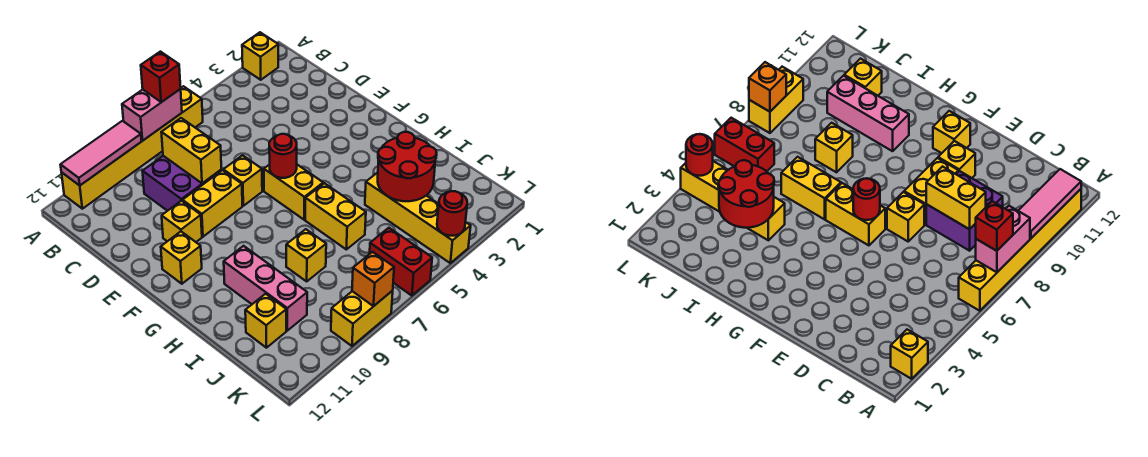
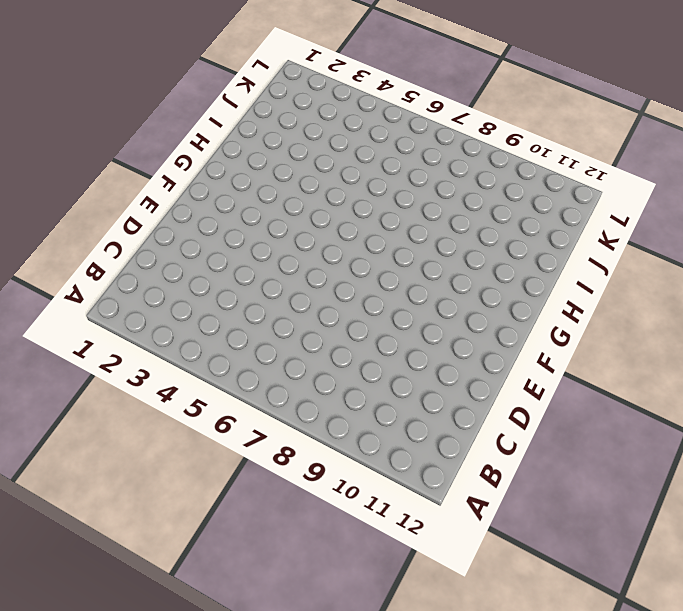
none -> yellow 1x1 brick [242,32,278,80]
none -> yellow 1x6 brick [61,86,203,209]
none -> purple 2x2 brick [143,156,222,211]

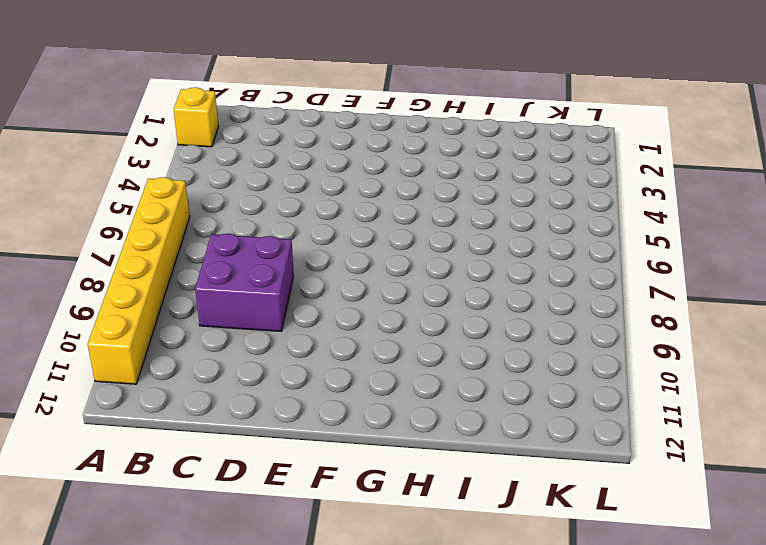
none -> yellow 1x1 brick [223,155,262,206]
none -> yellow 1x2 brick [183,170,242,237]
none -> yellow 1x1 brick [162,201,202,242]

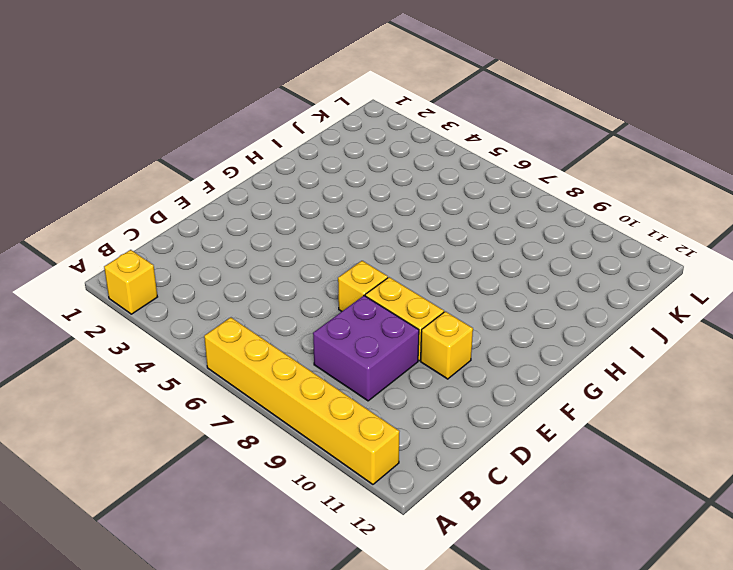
none -> yellow 1x2 brick [264,164,323,220]
none -> yellow 1x1 brick [161,232,202,284]
none -> yellow 1x2 brick [305,183,366,249]

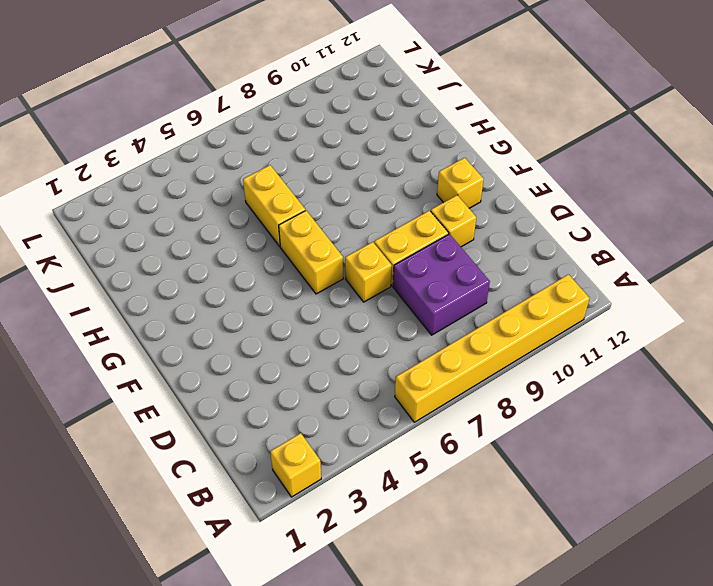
none -> pink 1x3 brick [224,246,307,331]
none -> yellow 1x4 brick [365,173,471,263]
none -> yellow 1x1 brick [286,229,326,281]

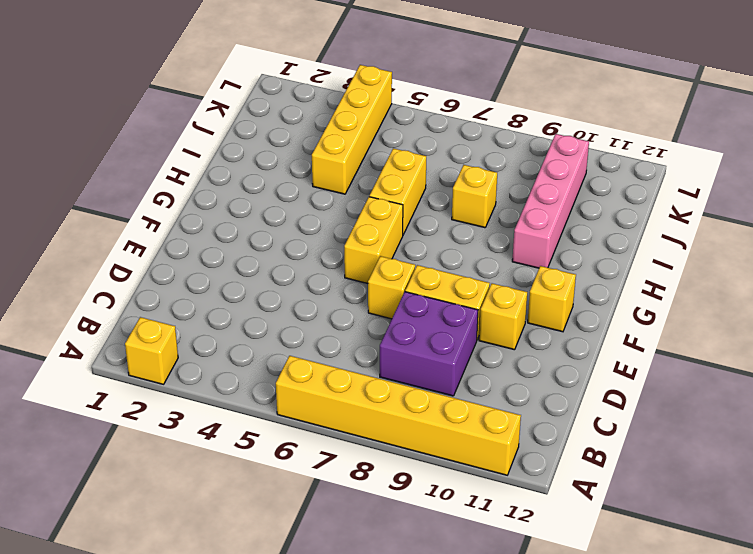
pink 1x4 brick [512,134,589,268] -> pink 1x3 brick [224,246,307,331]
none -> yellow 1x1 brick [245,294,286,348]
none -> red 1x2 brick [370,228,432,296]
none -> yellow 1x2 brick [331,291,393,346]

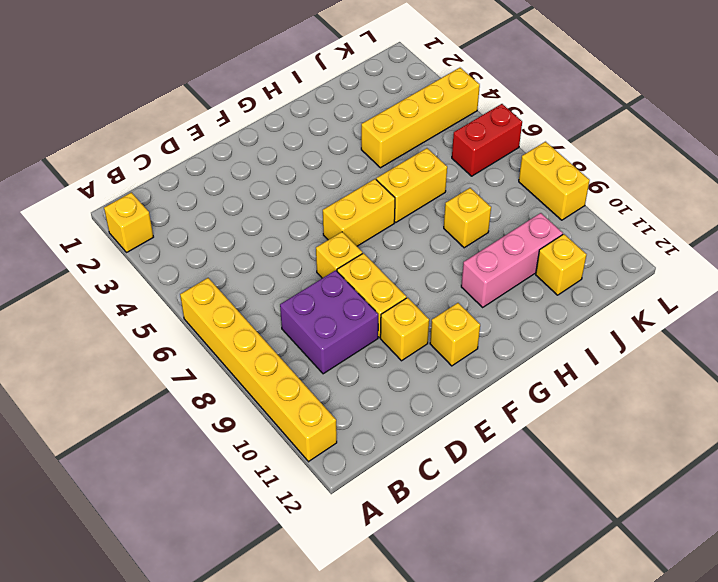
none -> pink 1x2 brick [122,89,182,141]
none -> pink 1x3 tile [61,121,142,185]
none -> yellow 1x2 brick [161,118,221,183]

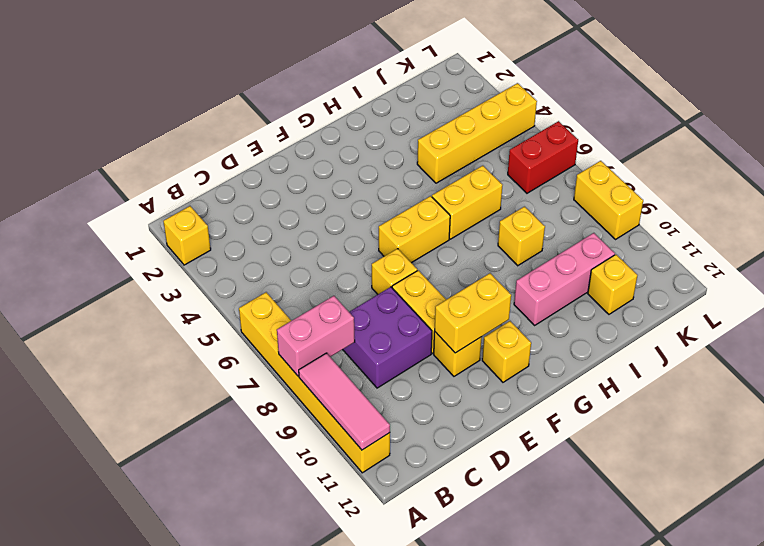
pink 1x2 brick [277,296,355,376] -> pink 1x2 brick turned to [122,89,182,141]
yellow 1x2 brick [435,273,511,353] -> yellow 1x2 brick moved to [161,118,221,183]
none -> red 1x1 round brick [269,134,297,178]
none -> red 2x2 round brick [378,132,437,201]
none -> red 1x1 round brick [437,191,467,236]

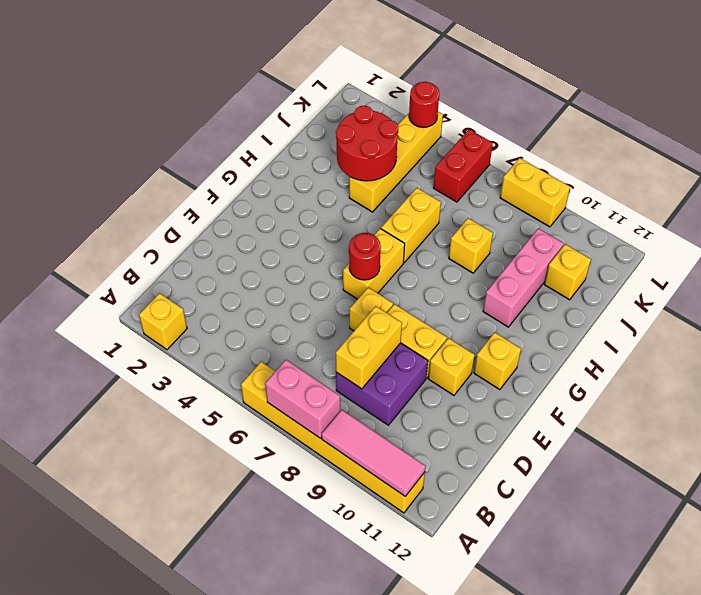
none -> orange 1x1 brick [352,252,394,306]
none -> red 1x1 brick [141,52,181,102]

